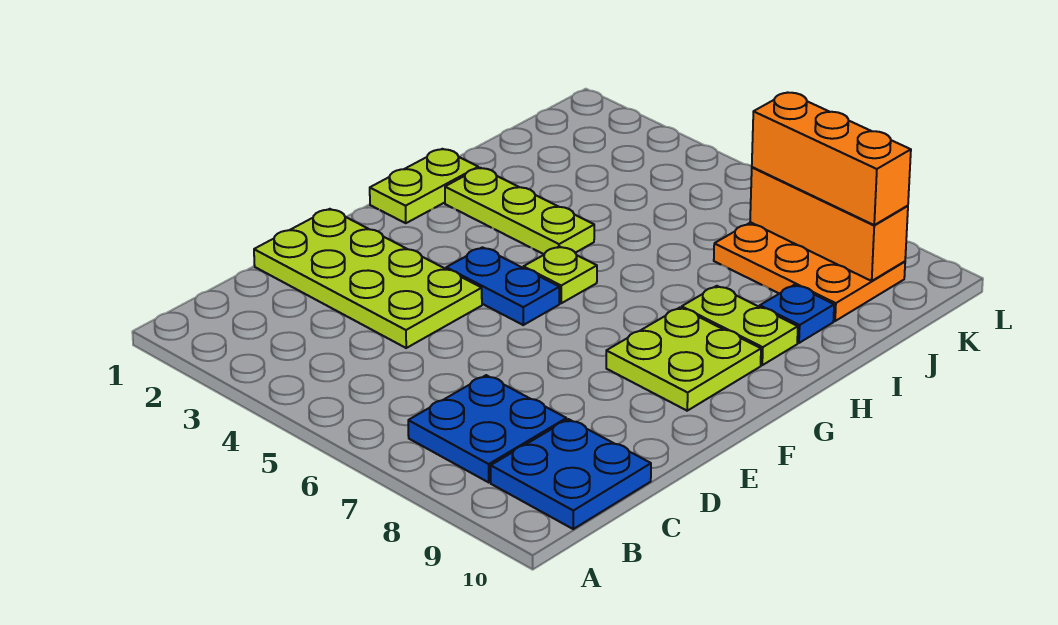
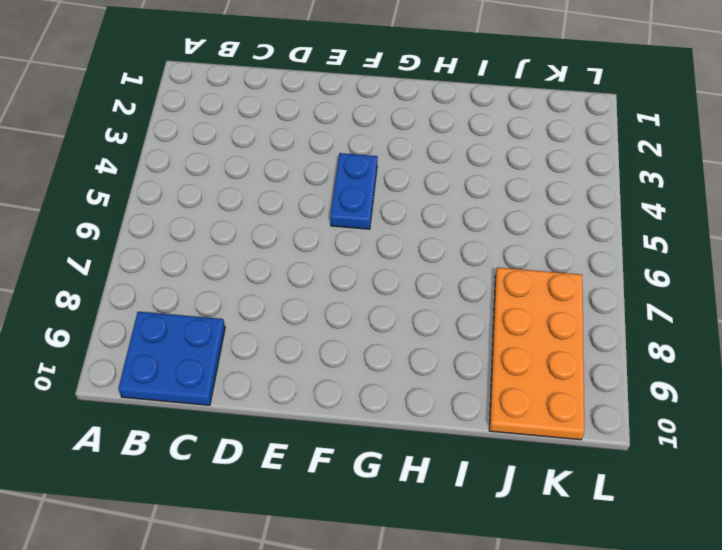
orange 2x4 plate [489,267,584,440] -> orange 2x3 plate [714,222,905,321]
none -> blue 2x2 plate [408,375,566,482]
none -> lime 2x4 plate [254,209,482,348]
none -> lime 2x2 plate [606,308,761,411]

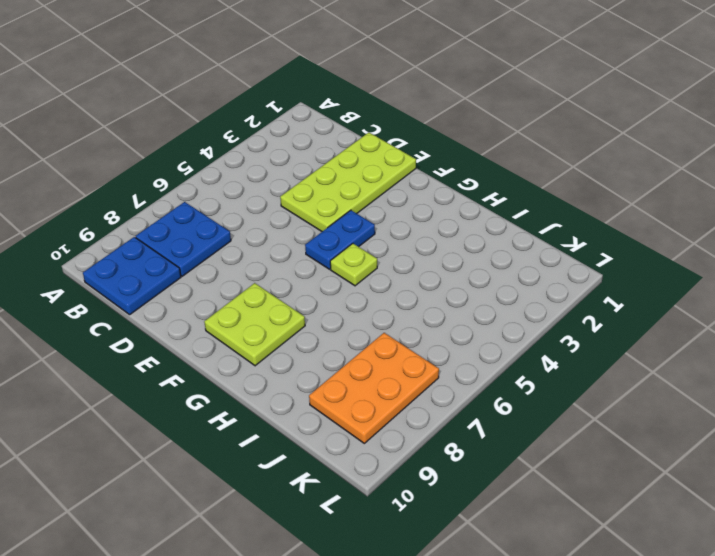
none -> lime 1x2 plate [370,149,478,223]
none -> lime 1x3 plate [445,168,594,254]
none -> lime 1x2 plate [682,286,798,365]

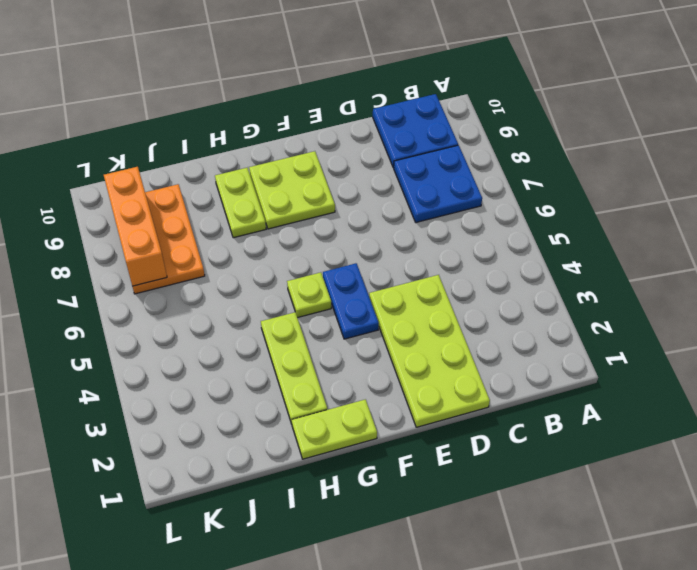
none -> blue 1x1 plate [760,285,834,343]
none -> orange 1x3 brick [752,93,911,225]

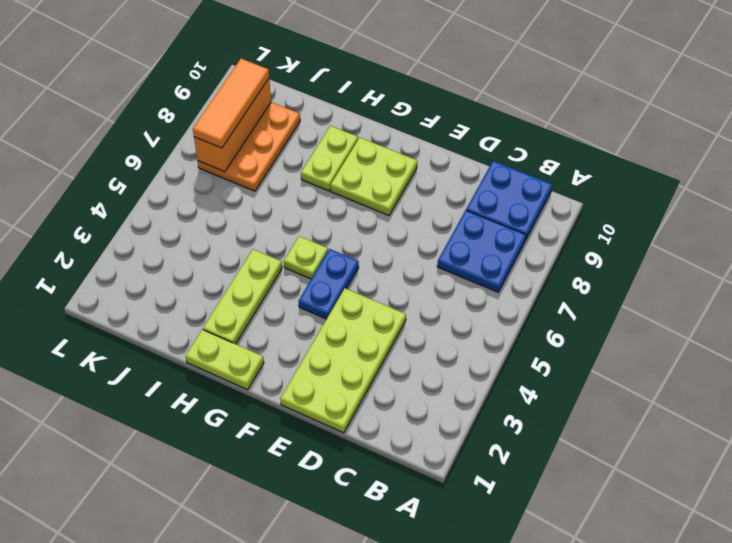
orange 1x3 tile [193,59,269,148] -> orange 1x3 brick [752,93,911,225]
none -> blue 1x1 plate [760,285,834,343]

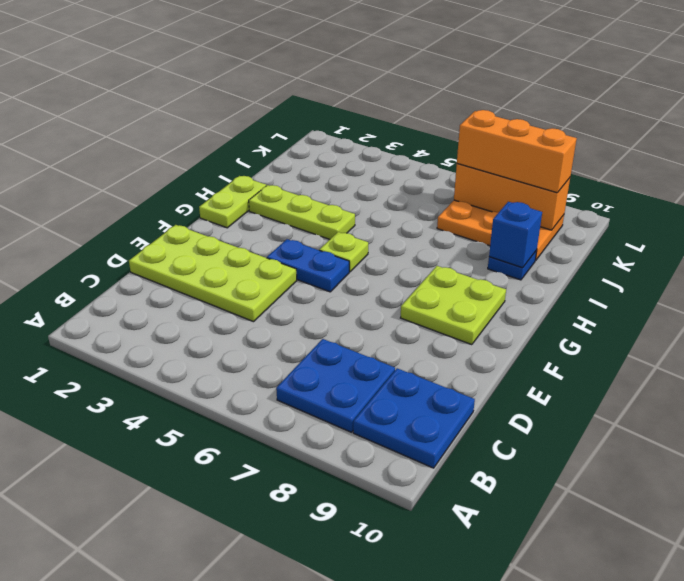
blue 1x1 brick [489,202,542,268] -> none
none -> lime 1x2 plate [682,286,798,365]

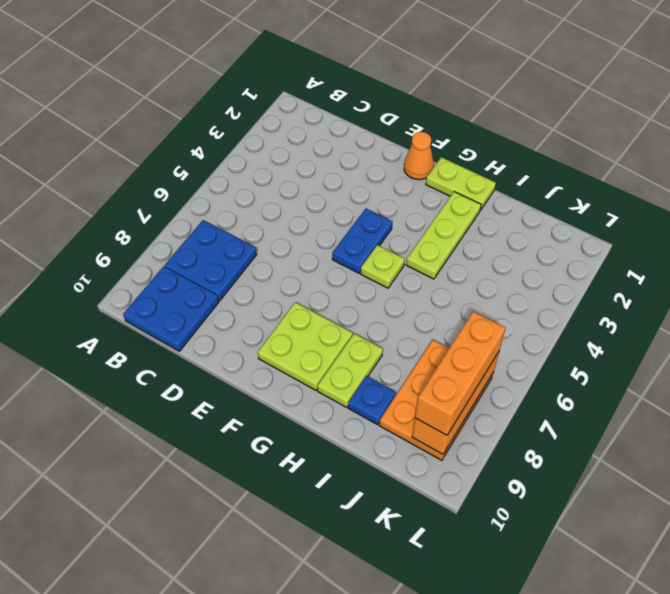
orange 1x1 cone [404,132,434,180] -> none
none -> lime 2x4 plate [254,209,482,348]

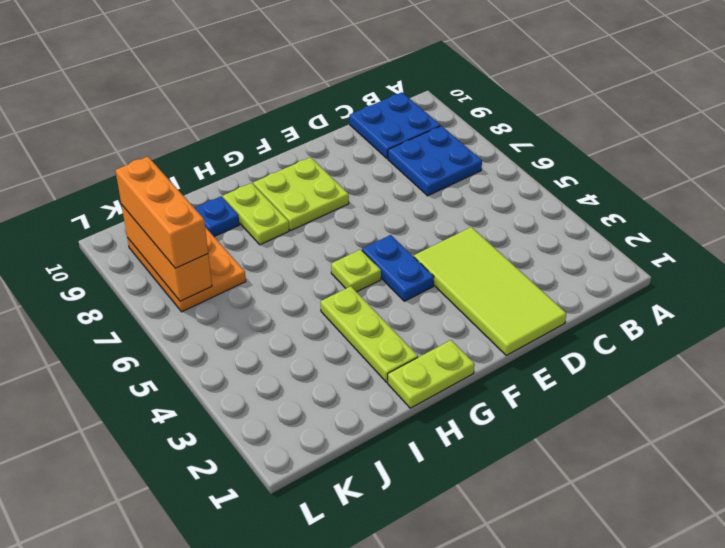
lime 2x4 tile [414,227,566,355] -> lime 2x4 plate [254,209,482,348]

